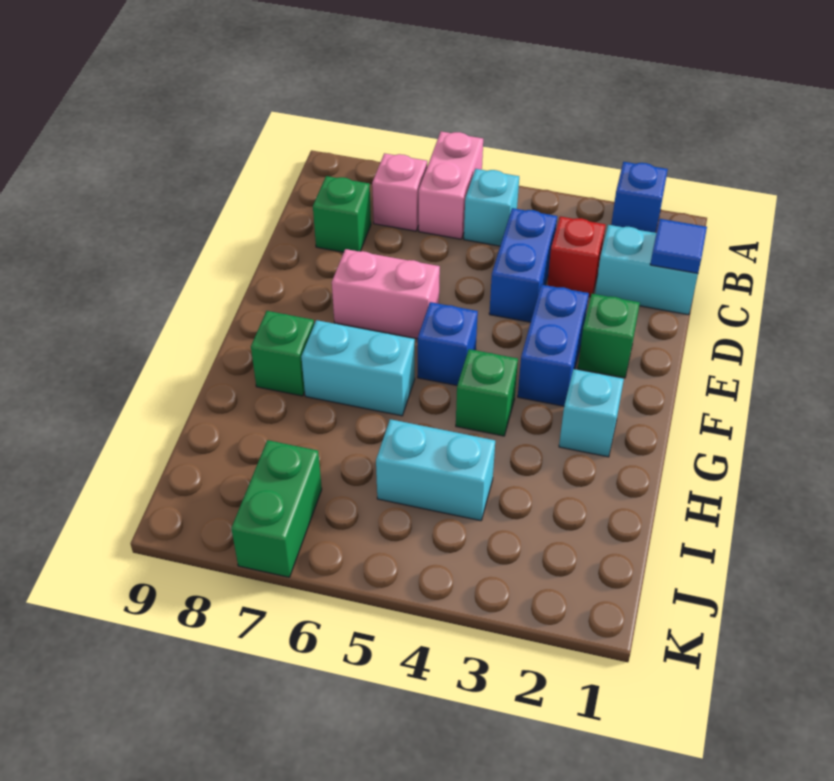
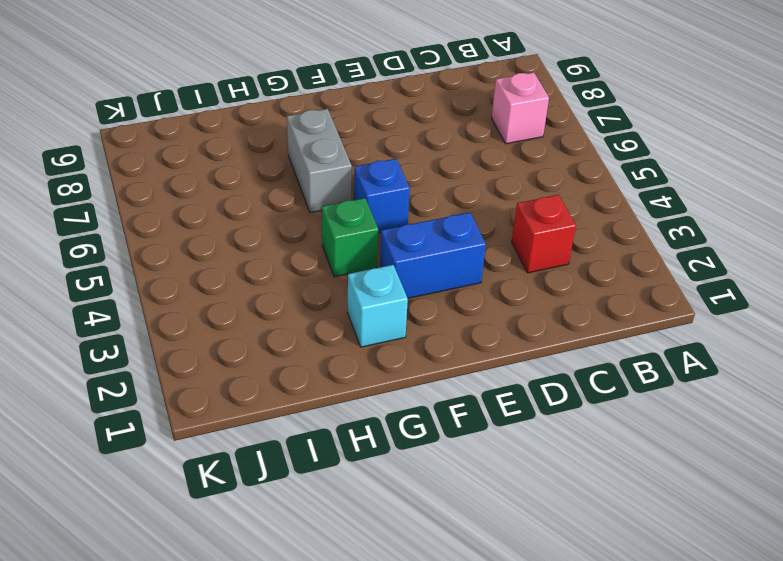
grey 1x2 brick [287,109,352,213] -> cyan 1x2 brick [301,320,415,416]
none -> blue 1x1 brick [611,162,668,233]
none -> pink 1x2 brick [419,132,483,239]
none -> cyan 1x1 brick [464,169,519,246]

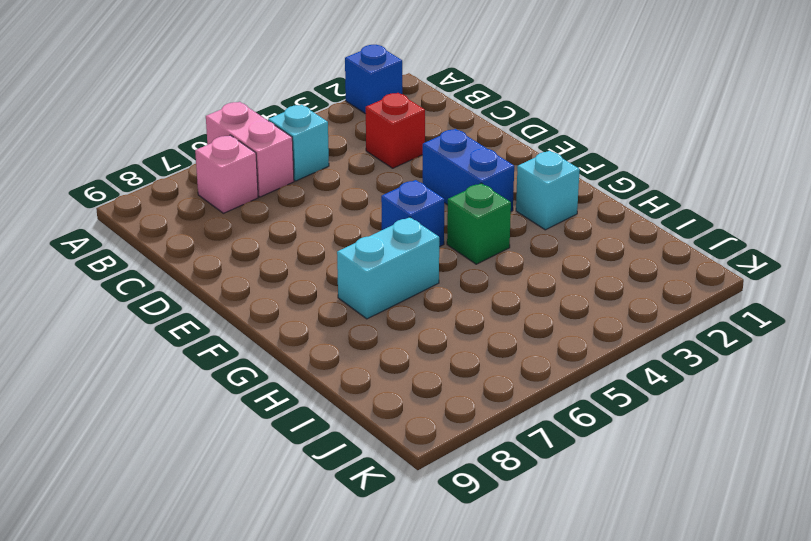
none -> cyan 1x2 brick [595,225,698,315]
none -> blue 1x2 brick [489,208,557,322]
none -> green 1x1 brick [313,176,371,252]

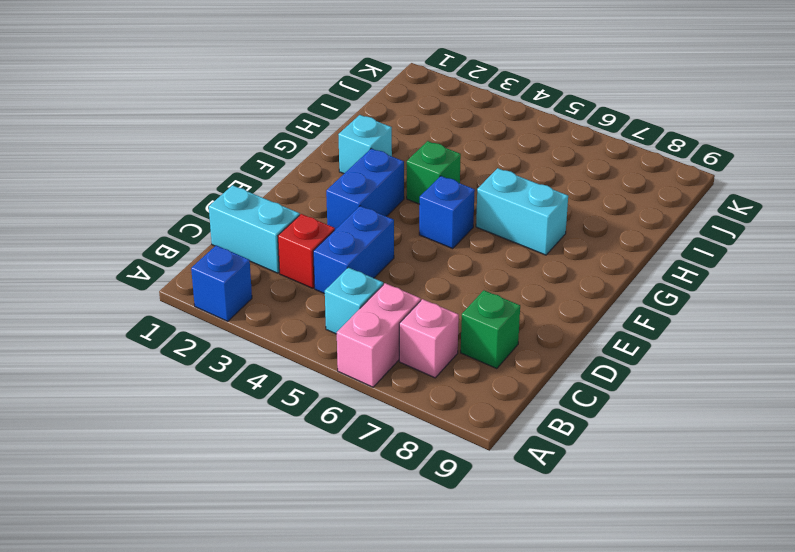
none -> green 1x1 brick [578,294,640,378]
none -> pink 1x2 brick [332,249,440,339]
none -> green 1x1 brick [251,311,314,396]

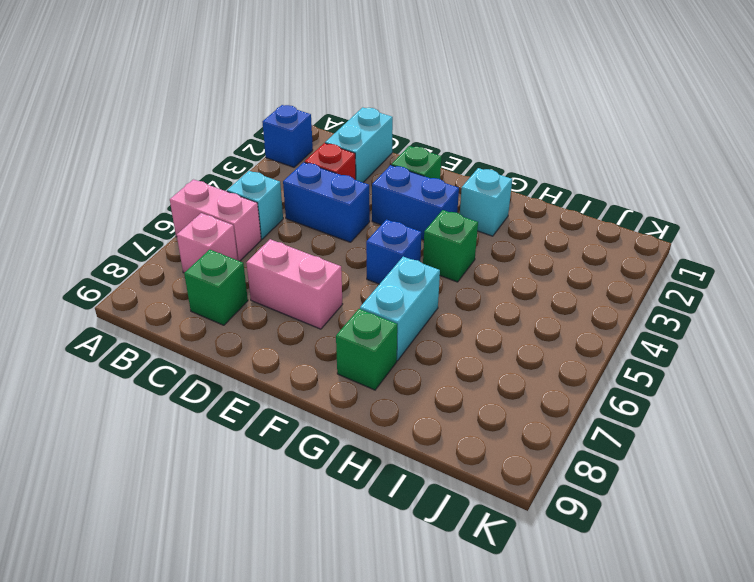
pink 1x2 brick [246,239,343,329] -> pink 1x2 brick turned to [332,249,440,339]
none -> cyan 1x2 brick [376,419,495,521]
none -> green 1x2 brick [231,440,322,577]
none -> blue 1x1 tile [650,219,707,273]

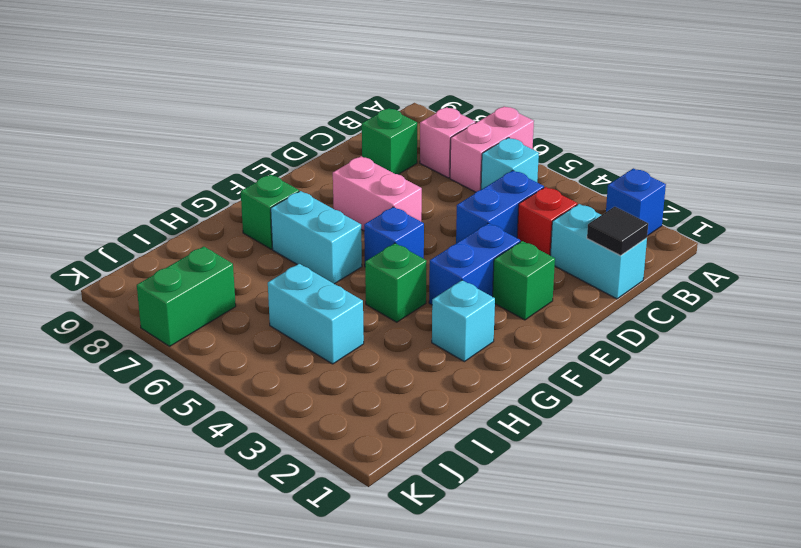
black 1x1 tile [587,207,648,256] -> blue 1x1 tile [650,219,707,273]

